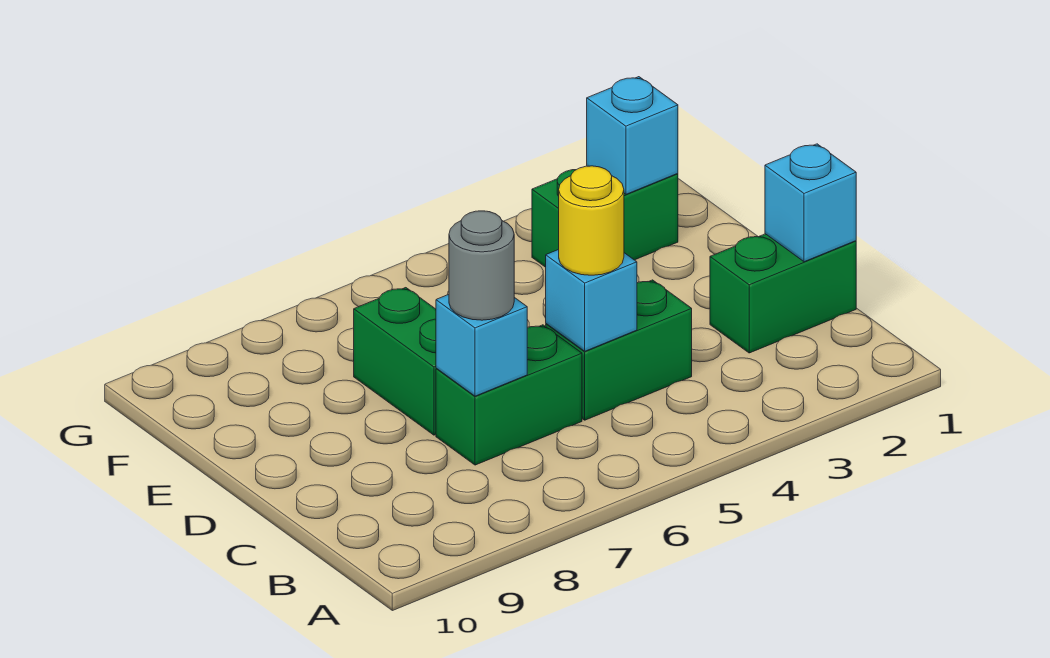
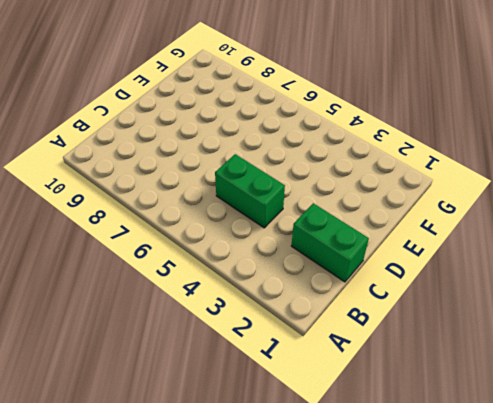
none -> green 1x2 brick [436,325,582,465]
none -> green 1x2 brick [354,288,436,435]

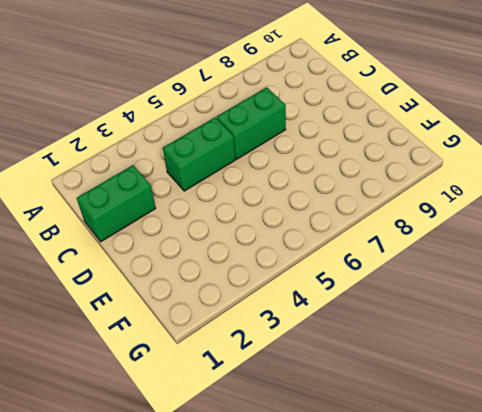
none -> green 1x2 brick [354,288,436,435]
none -> green 1x2 brick [532,170,678,267]

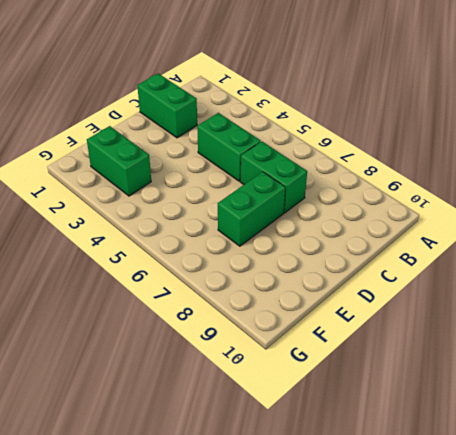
none -> cyan 1x1 brick [765,144,856,262]
none -> cyan 1x1 brick [546,249,637,351]

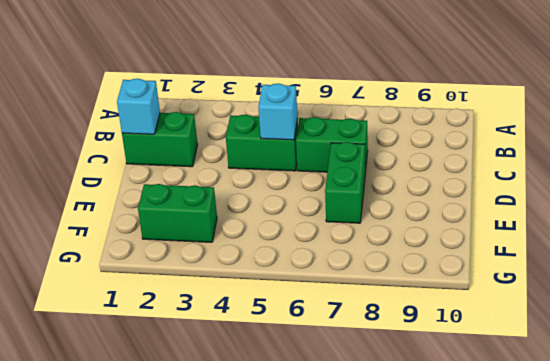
none -> cyan 1x1 brick [436,294,527,396]
none -> cyan 1x1 brick [587,77,678,194]

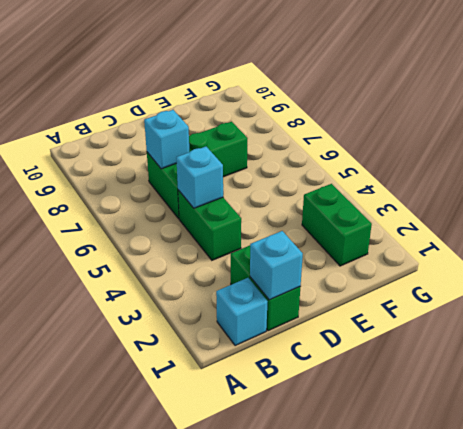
cyan 1x1 brick [216,278,268,346] -> cyan 1x1 brick moved to [587,77,678,194]
none -> yellow 1x1 round brick [559,166,624,275]
none -> grey 1x1 round brick [449,211,514,320]

